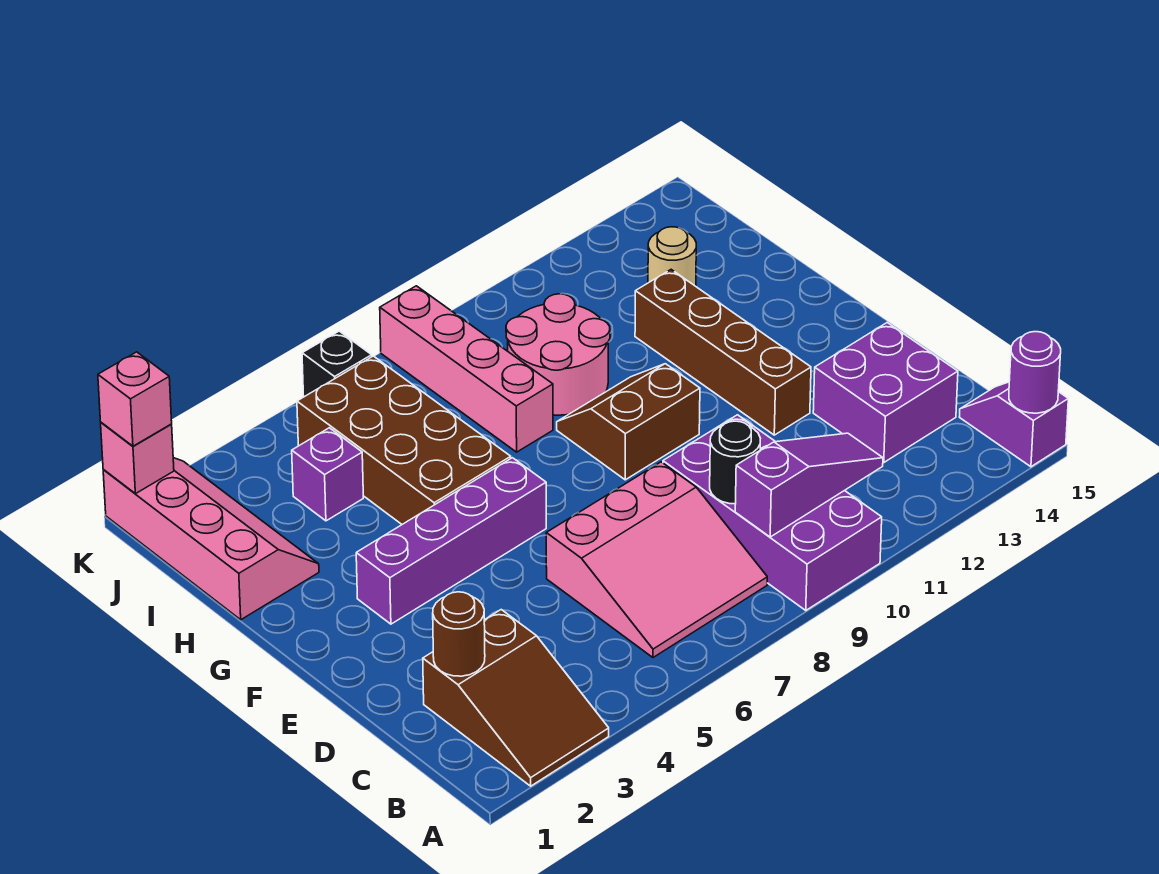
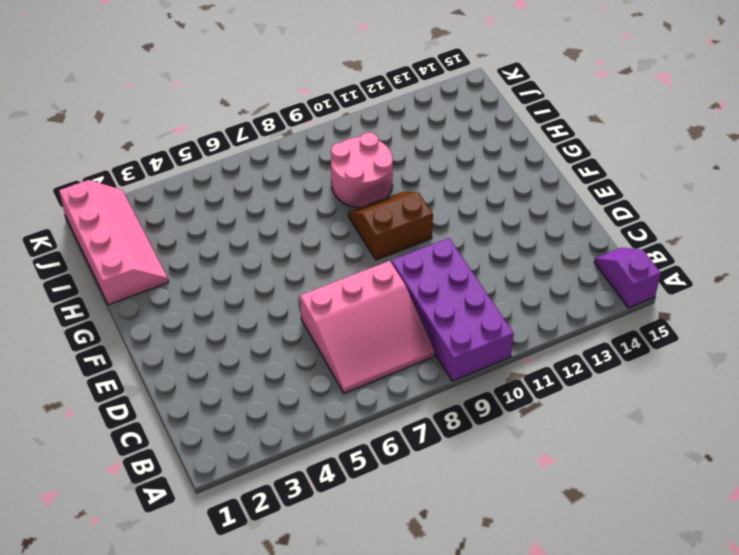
none -> brown 2x3 slope [423,610,609,786]
none -> purple 2x2 brick [813,323,958,462]
none -> brown 1x4 brick [635,270,811,435]

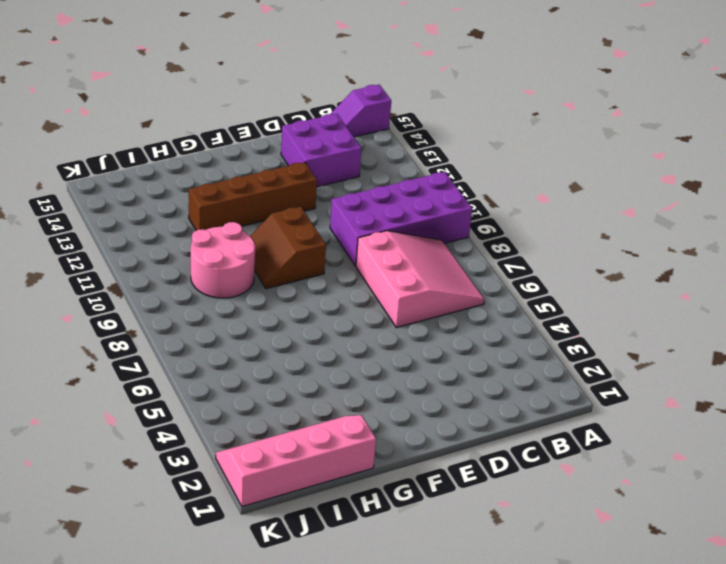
none -> brown 2x3 slope [423,610,609,786]
none -> purple 1x4 brick [356,458,546,624]
none -> brown 2x4 brick [297,356,511,524]

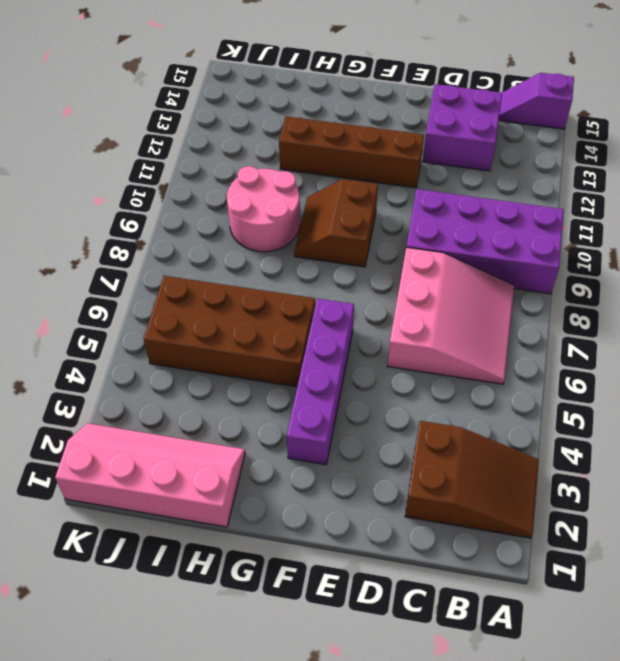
none -> pink 1x4 brick [380,286,553,452]
none -> purple 1x1 brick [292,428,363,521]
none -> tan 1x1 round brick [648,227,696,286]

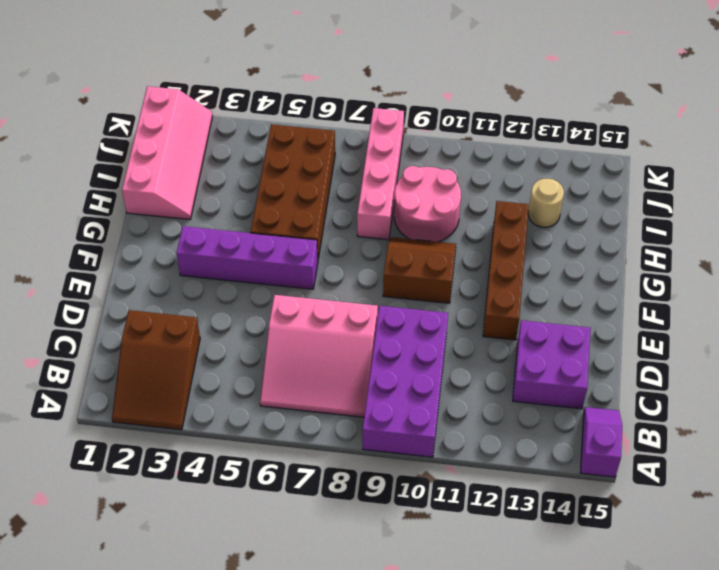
none -> purple 1x1 brick [292,428,363,521]
none -> black 1x1 brick [302,331,372,397]
none -> purple 1x1 round brick [1009,332,1061,413]

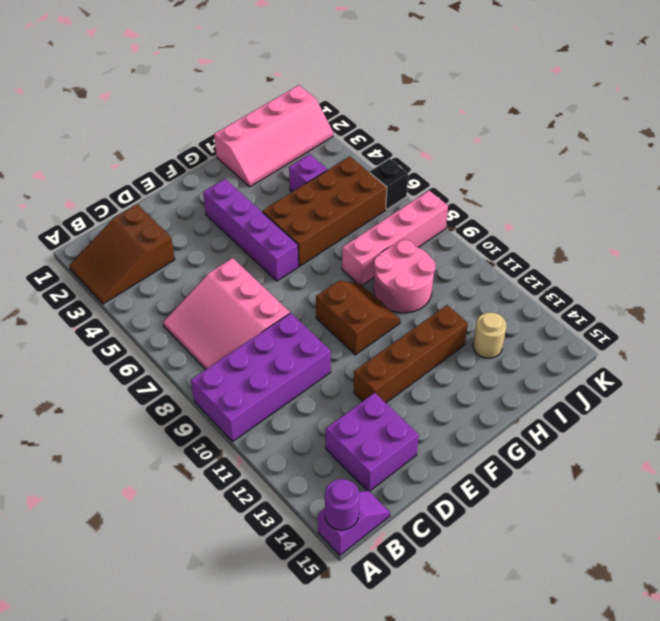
none -> purple 1x3 slope [735,433,883,537]
none -> brown 1x1 round brick [433,592,485,676]
none -> black 1x1 round brick [710,421,760,504]

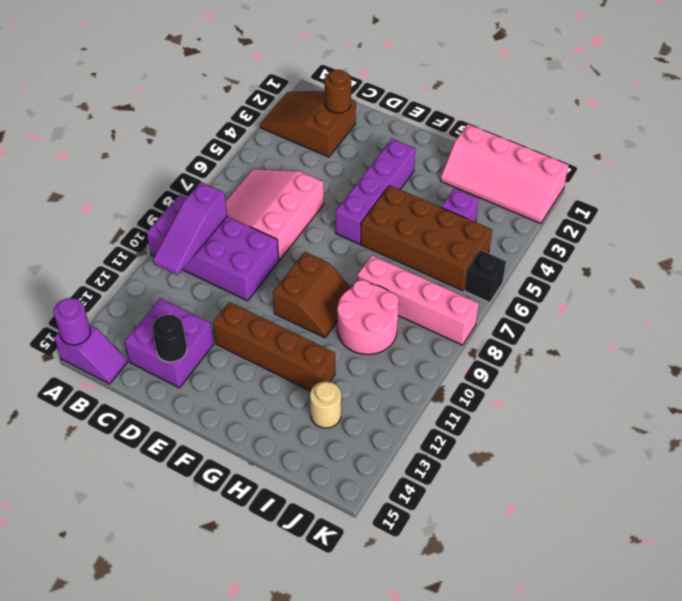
black 1x1 round brick [152,315,187,362] -> black 1x1 round brick moved to [710,421,760,504]
none -> pink 1x1 brick [101,423,174,494]
none -> pink 1x1 brick [98,352,172,446]

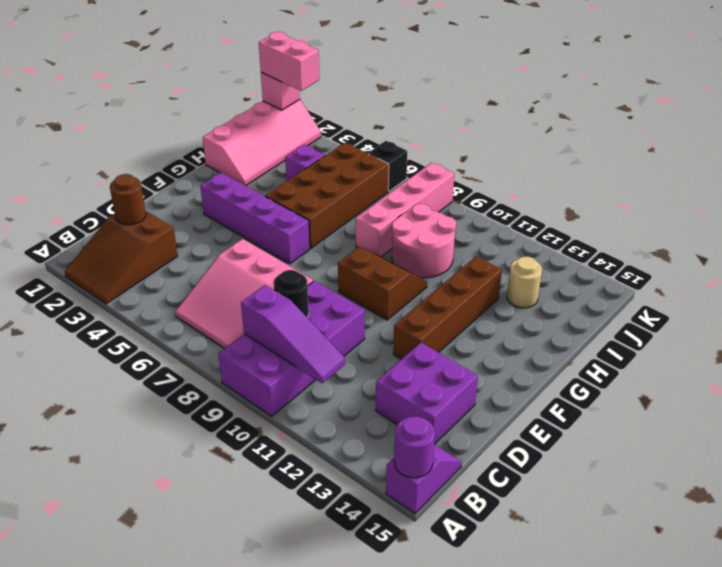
pink 1x2 brick [259,32,319,91] -> pink 1x1 brick [98,352,172,446]

